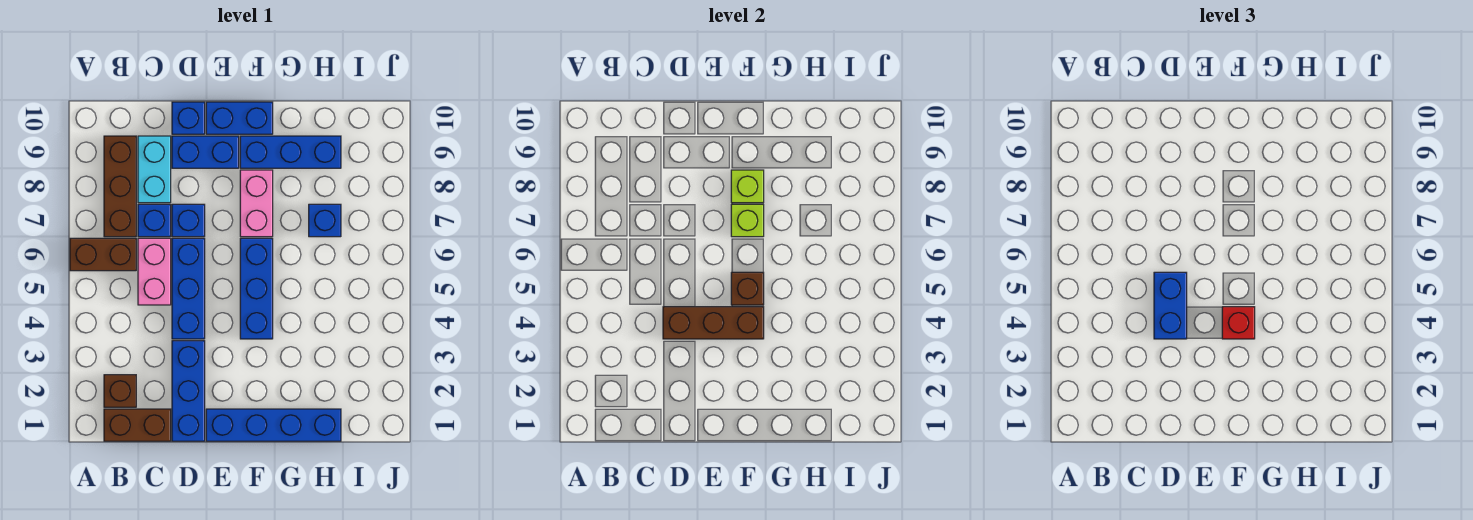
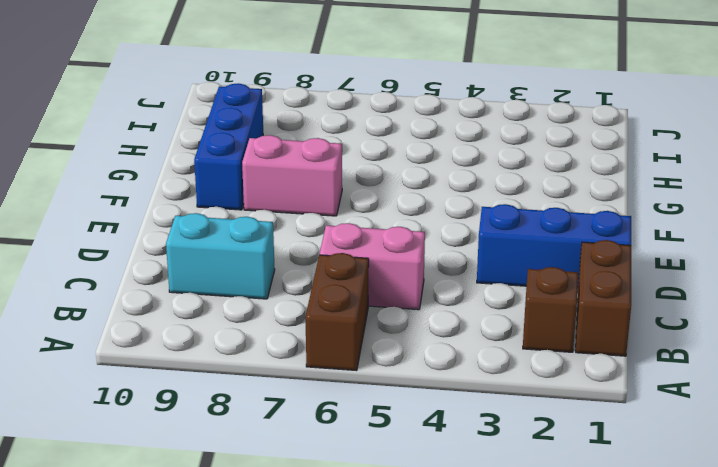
none -> brown 1x3 brick [104,136,136,237]
none -> blue 1x1 brick [138,204,171,237]
none -> blue 1x3 brick [172,238,205,339]

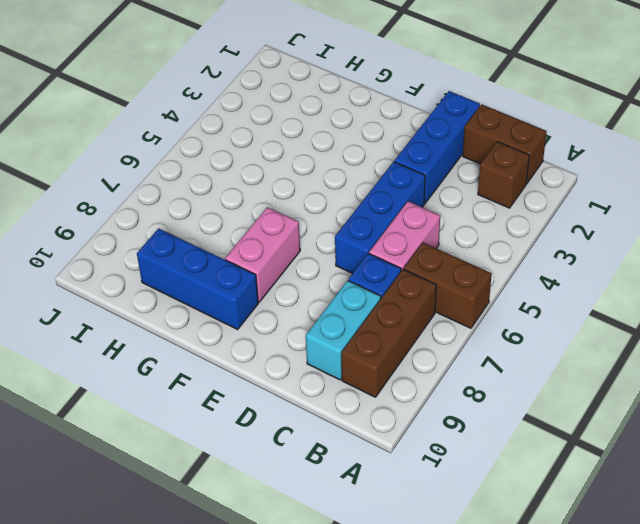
none -> blue 1x1 brick [172,204,205,237]
none -> blue 1x2 brick [172,136,239,168]
none -> blue 1x1 brick [172,102,205,134]

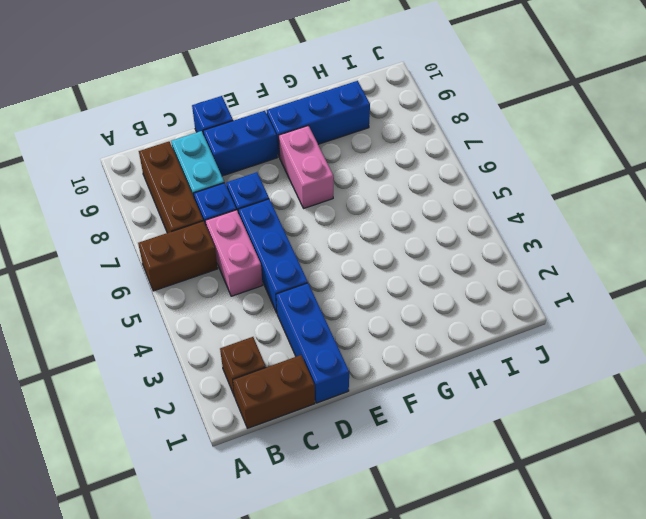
none -> blue 1x4 brick [206,409,341,441]
none -> blue 1x2 brick [206,102,273,134]
none -> blue 1x3 brick [240,238,273,339]

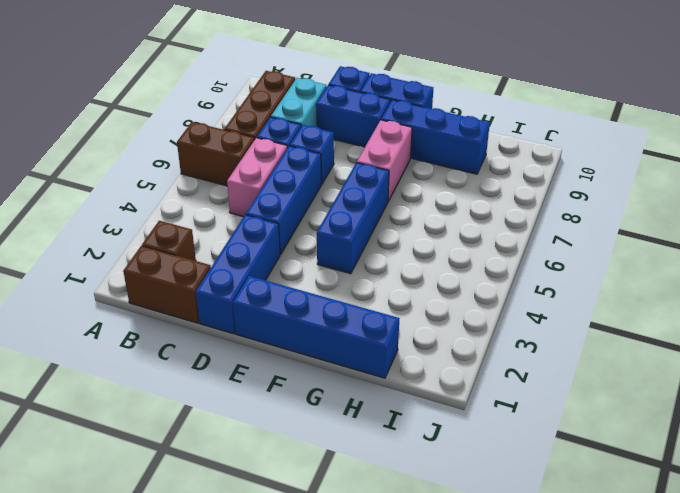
none -> blue 1x1 brick [309,204,341,237]
none -> brown 1x3 brick [663,307,764,339]
none -> brown 1x1 brick [731,272,764,305]

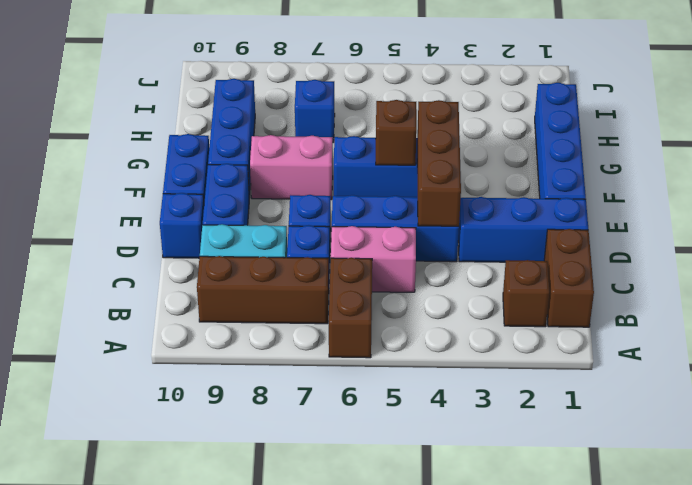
none -> lime 1x1 brick [731,204,764,237]
none -> lime 1x1 brick [731,170,764,203]
none -> blue 1x2 brick [1154,272,1187,339]

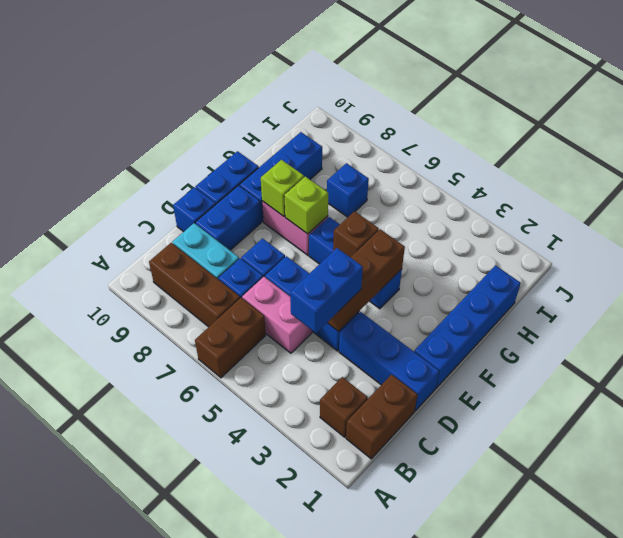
blue 1x2 brick [290,248,363,333] -> blue 1x2 brick turned to [1154,272,1187,339]
none -> red 1x1 brick [1222,307,1255,339]

